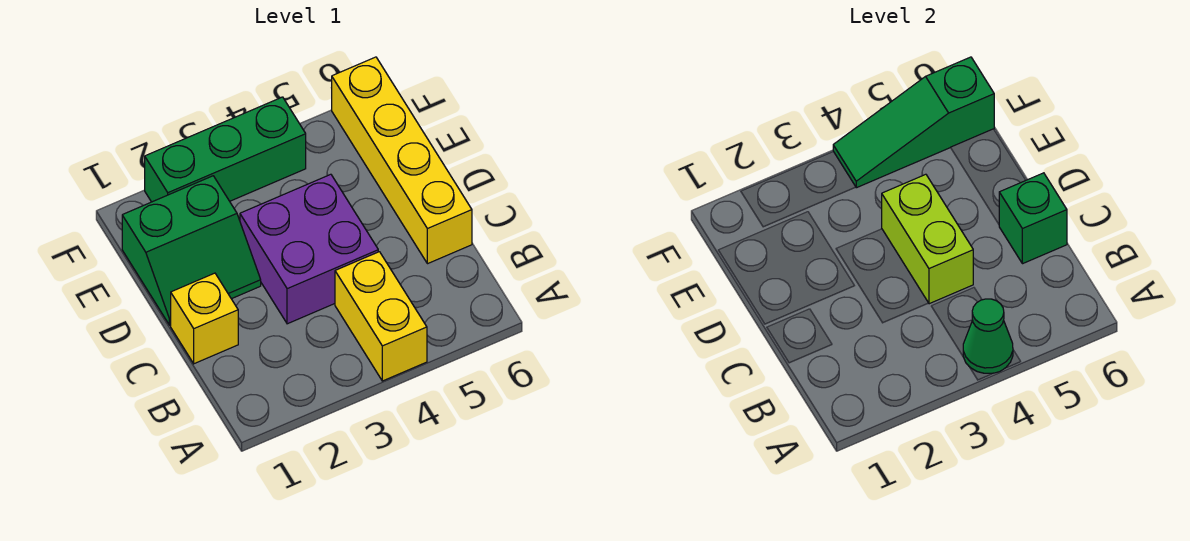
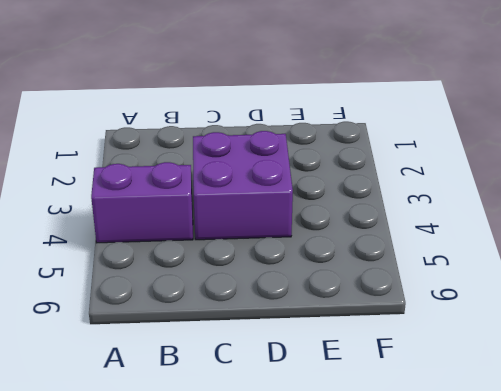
purple 1x2 brick [91,162,193,243] -> yellow 1x2 brick [335,252,427,381]
none -> yellow 1x1 brick [171,273,238,364]
none -> yellow 1x4 brick [332,57,472,264]

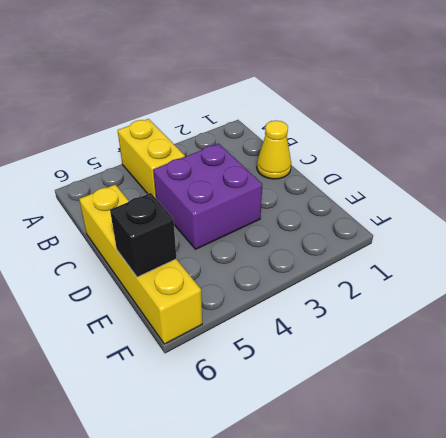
yellow 1x1 cone [257,121,291,179] -> yellow 1x1 brick [171,273,238,364]
black 1x1 brick [110,193,177,277] -> none
none -> green 2x2 slope [122,176,261,325]
none -> green 1x3 brick [145,97,306,202]

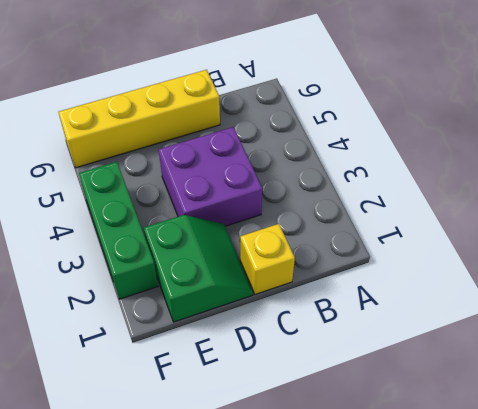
none -> yellow 1x2 brick [335,252,427,381]
none -> green 1x1 cone [963,299,1013,373]

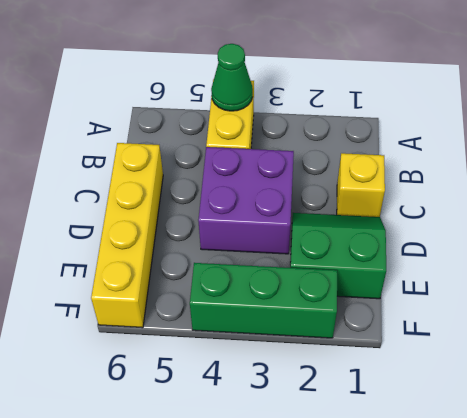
none -> lime 1x2 brick [882,174,973,304]
none -> green 1x1 brick [999,173,1067,264]

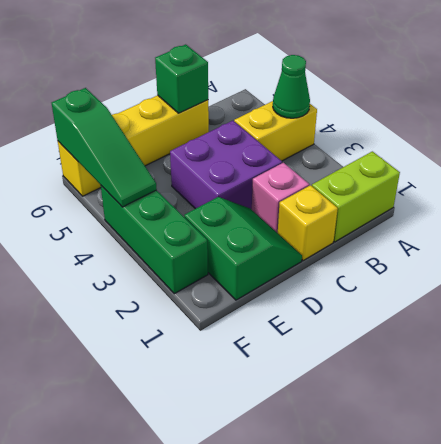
lime 1x2 brick [312,151,400,242] -> lime 1x2 brick moved to [882,174,973,304]
pink 1x1 brick [252,163,309,233] -> none

